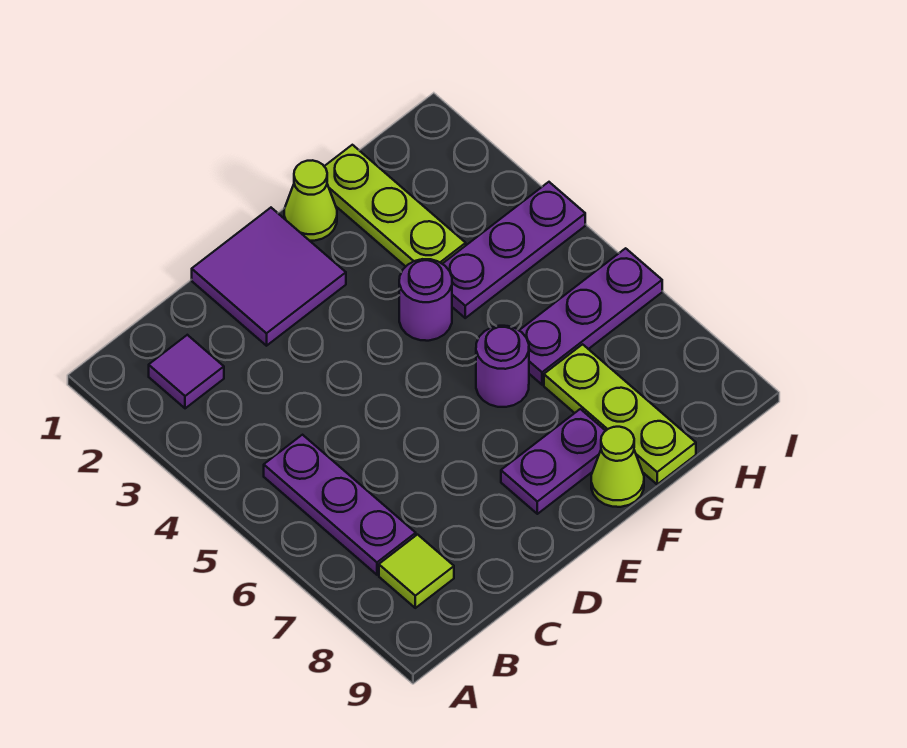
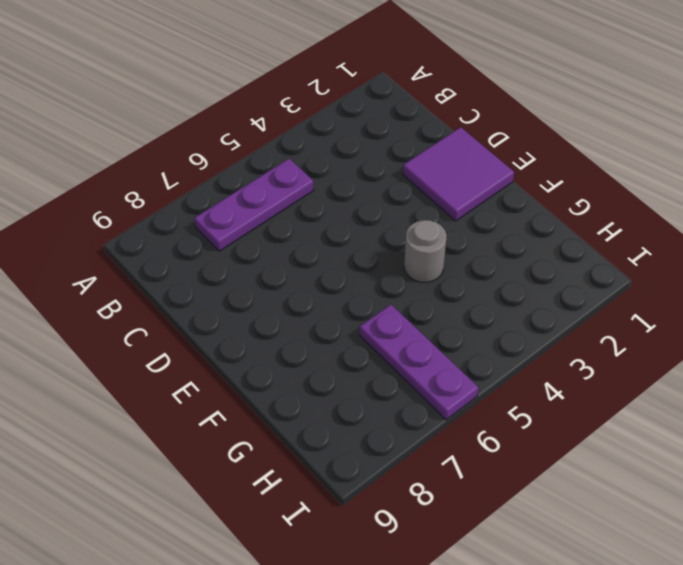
grey 1x1 round brick [404,220,447,282] -> purple 1x1 round brick [399,259,452,341]
none -> purple 1x1 tile [149,335,224,408]
none -> lime 1x1 tile [379,535,454,608]
none -> purple 1x2 plate [501,409,605,514]

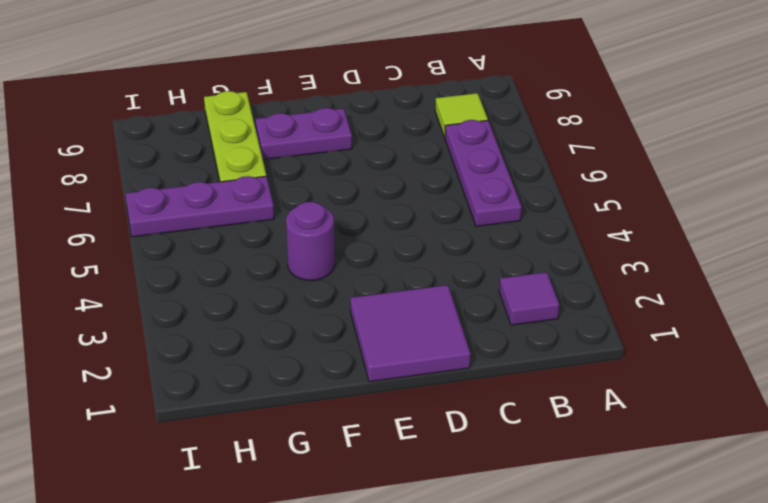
none -> lime 1x1 cone [284,160,337,241]
none -> purple 1x1 round brick [476,326,529,407]
none -> lime 1x1 cone [591,427,644,507]

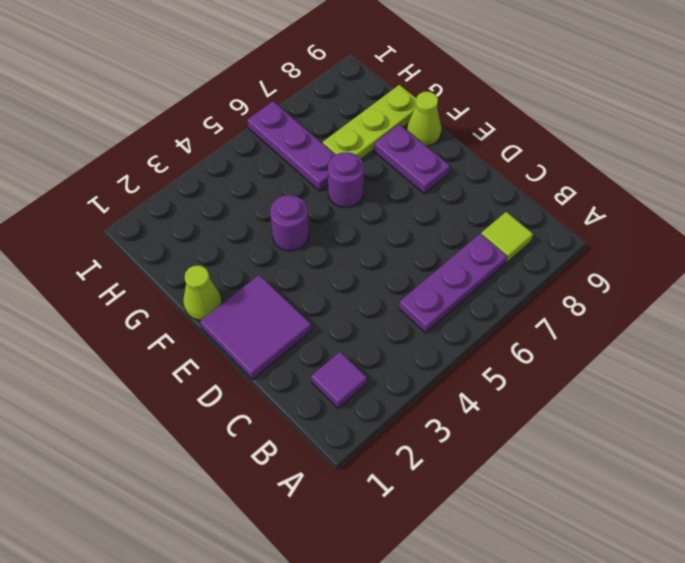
none -> lime 1x3 plate [324,145,466,267]
none -> purple 1x3 plate [443,182,585,318]

